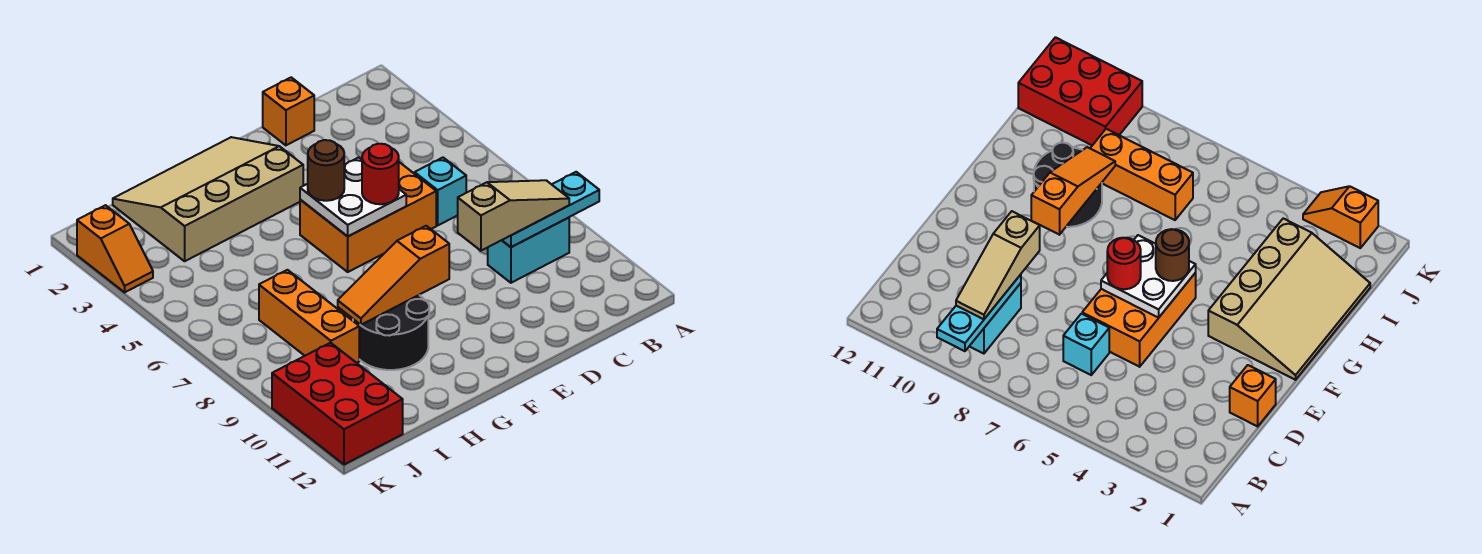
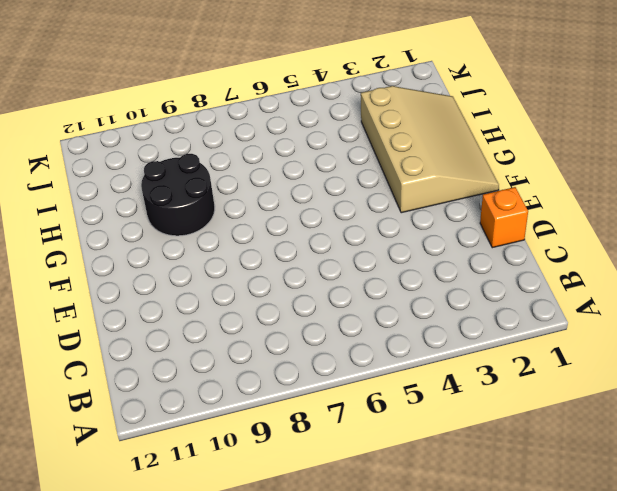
none -> cyan 1x2 brick [488,217,569,283]
none -> cyan 1x1 brick [415,158,466,225]
none -> orange 2x3 brick [300,162,436,272]

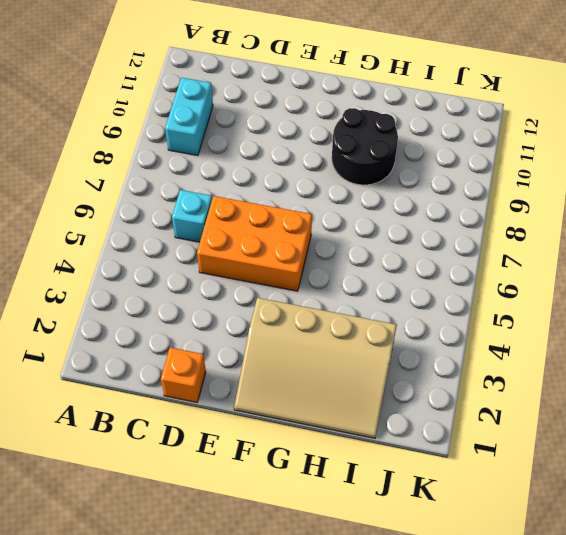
cyan 1x2 brick [165,78,213,156] -> cyan 1x2 brick turned to [488,217,569,283]
none -> orange 1x3 brick [259,270,359,363]
none -> red 2x3 brick [272,343,403,465]
none -> orange 1x2 slope [77,205,153,292]

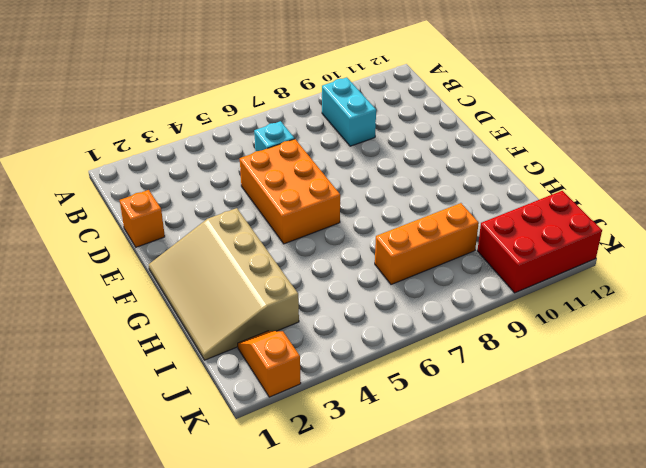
orange 1x2 slope [238,331,301,397] -> orange 1x2 slope turned to [77,205,153,292]
none -> black 2x2 round brick [353,295,429,370]
none -> cyan 1x3 plate [502,172,599,247]
none -> white 2x2 plate [300,157,406,236]

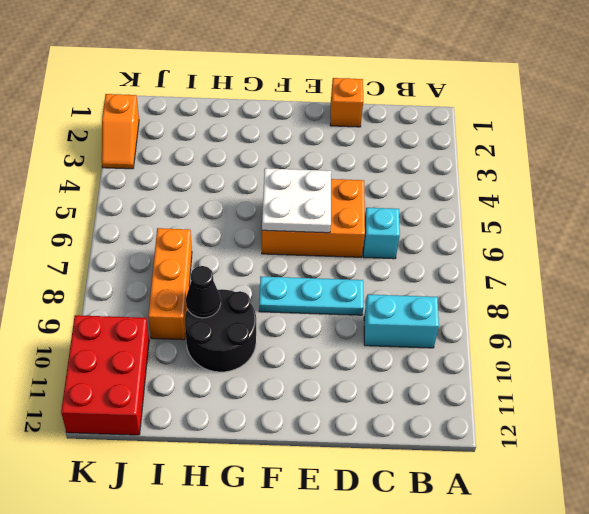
cyan 1x3 plate [259,277,363,315] -> cyan 1x3 plate moved to [502,172,599,247]
black 1x1 cone [186,266,221,318] -> orange 1x3 slope [338,226,449,325]
none -> tan 3x4 slope [113,137,303,261]
none -> tan 1x3 slope [458,180,569,251]
none -> red 1x1 round brick [362,144,399,204]

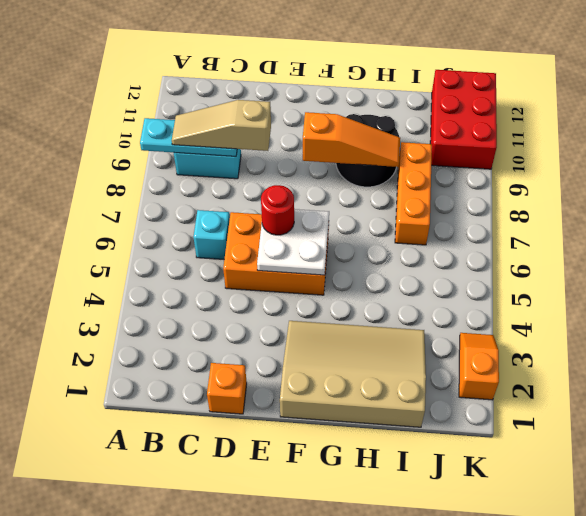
tan 3x4 slope [280,321,426,427] -> tan 3x4 slope turned to [113,137,303,261]
none -> brown 1x1 round brick [308,140,344,201]

